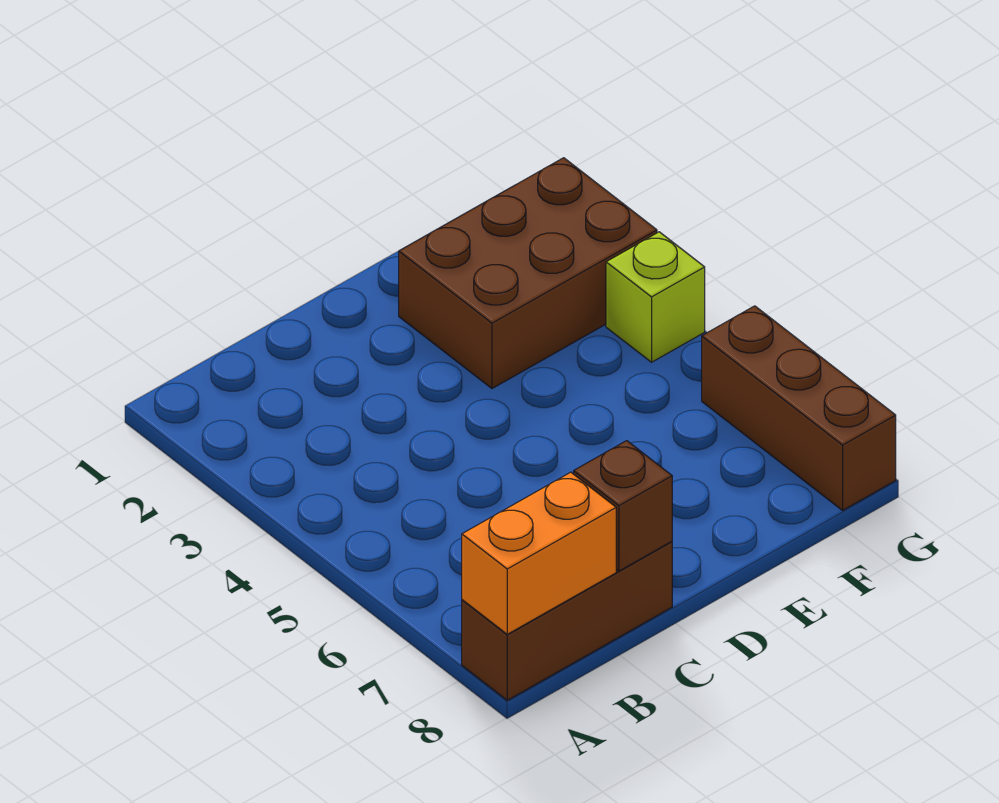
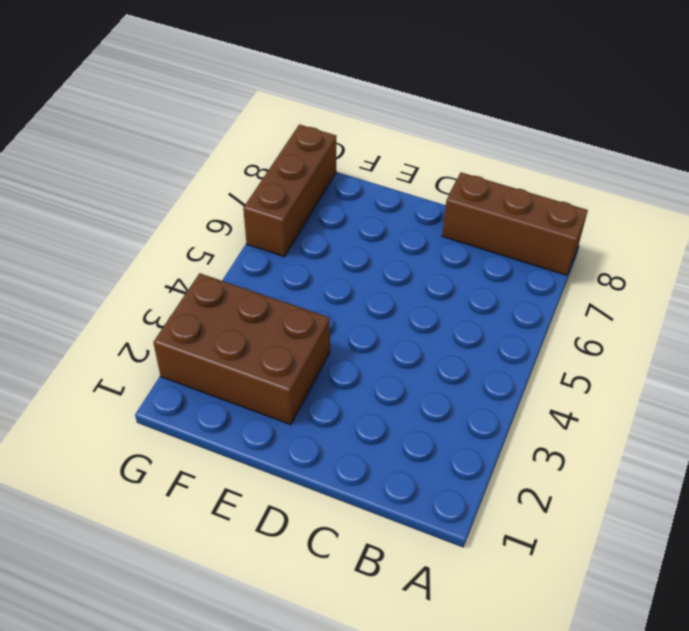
none -> lime 1x1 brick [606,232,705,362]
none -> orange 1x2 brick [462,472,616,634]

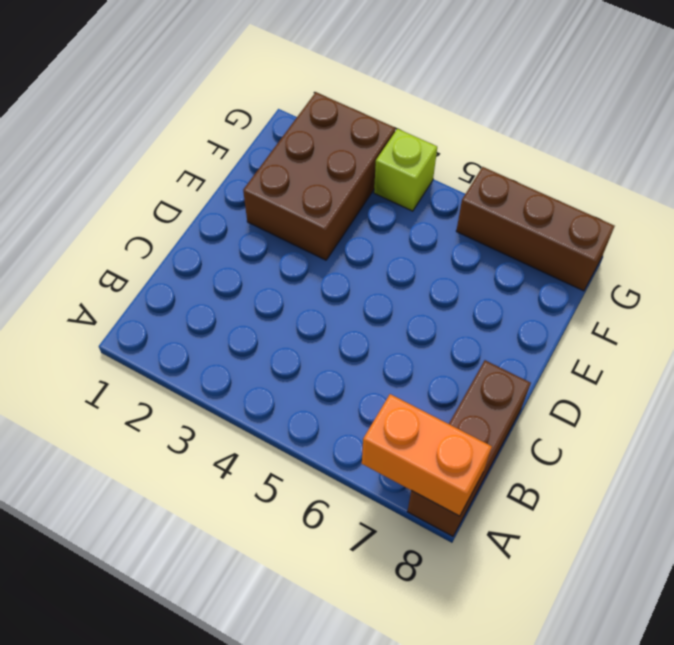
orange 1x2 brick [362,394,492,516] -> orange 1x2 brick turned to [462,472,616,634]
none -> brown 1x1 brick [574,441,672,571]

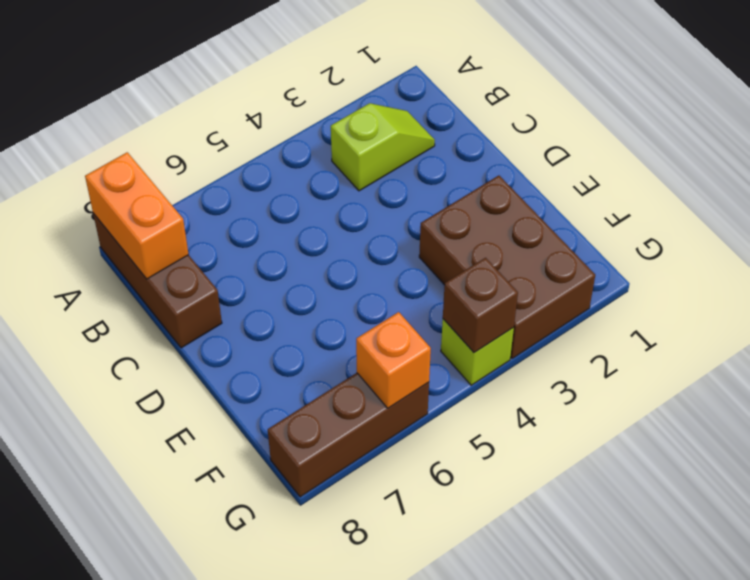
lime 1x2 slope [331,103,435,191] -> none
brown 1x1 brick [443,258,518,353] -> brown 1x1 brick moved to [574,441,672,571]
orange 1x1 brick [356,312,431,408] -> none

